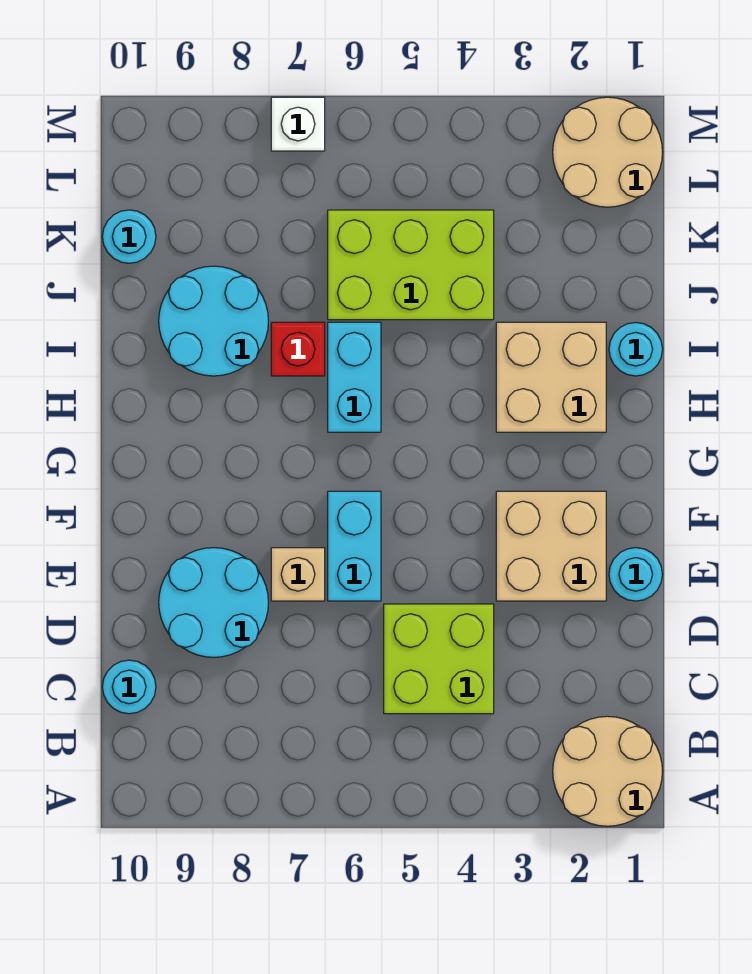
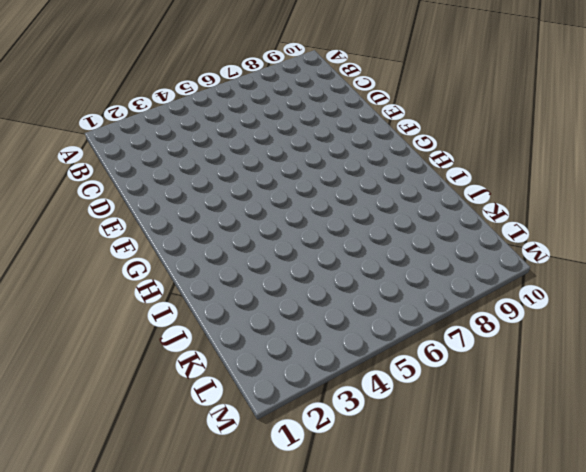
none -> tan 2x2 round brick [553,716,663,826]
none -> lime 2x2 brick [384,604,494,714]
none -> cyan 1x1 round brick [102,660,156,714]

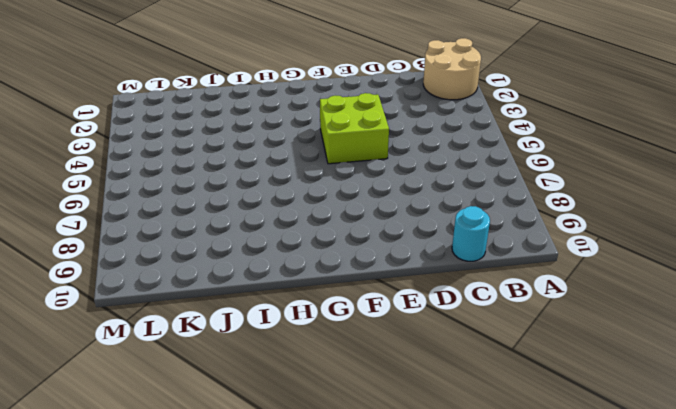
lime 2x2 brick [320,93,389,164] -> lime 2x2 brick moved to [384,604,494,714]
none -> cyan 2x2 round brick [159,548,269,657]
none -> cyan 1x1 round brick [609,548,663,601]
none -> tan 2x2 brick [496,491,606,601]

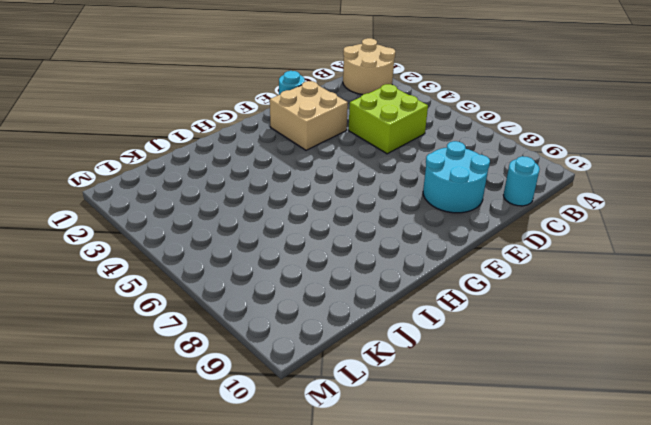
none -> cyan 1x2 brick [328,491,381,601]
none -> tan 1x1 brick [271,548,325,601]
none -> tan 2x2 brick [496,322,606,432]

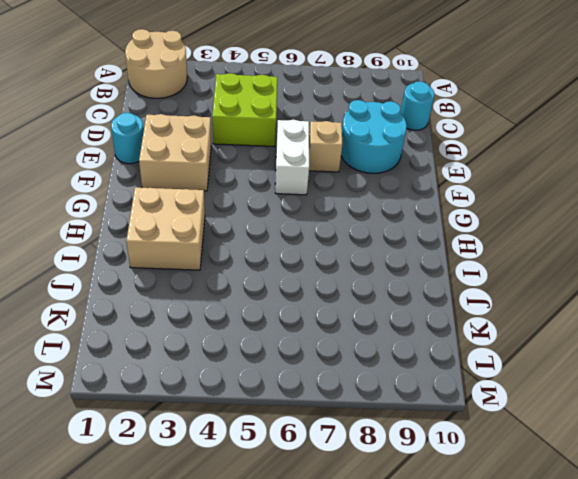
white 1x2 brick [275,120,309,195] -> cyan 1x2 brick [328,491,381,601]
none -> cyan 1x2 brick [328,322,381,432]
none -> cyan 1x1 round brick [609,322,662,376]
none -> red 1x1 brick [271,322,325,376]

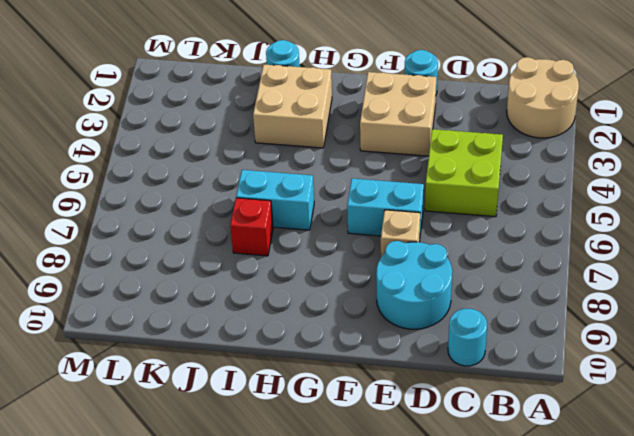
none -> cyan 2x2 round brick [159,266,269,376]
none -> lime 2x3 brick [328,210,494,320]
none -> cyan 1x1 round brick [102,210,156,263]

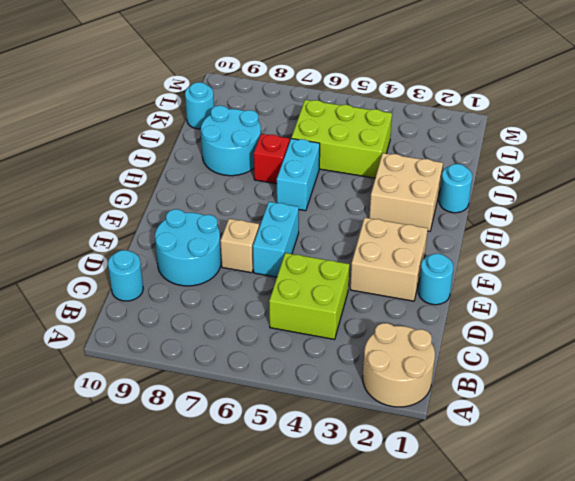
none -> tan 2x2 round brick [553,97,663,207]
none -> white 1x1 brick [271,97,325,151]

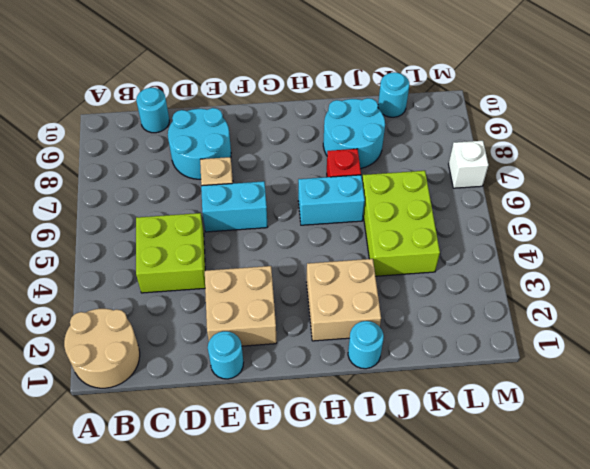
none -> tan 2x2 round brick [553,97,663,207]

